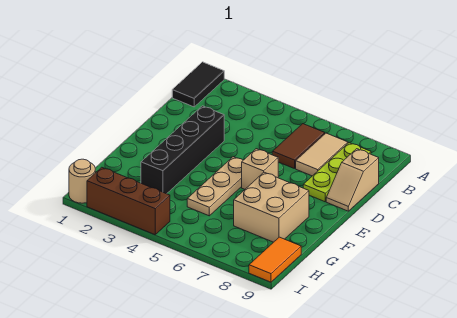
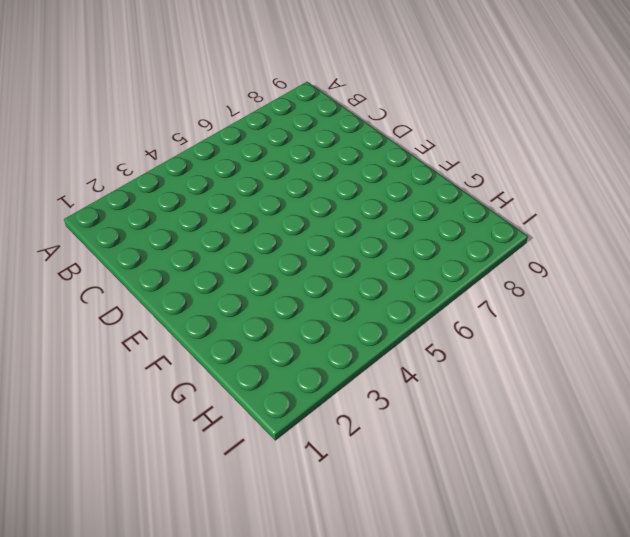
none -> black 1x2 tile [172,62,224,107]
none -> brown 1x2 tile [272,124,325,169]
none -> tan 1x2 tile [296,133,348,176]

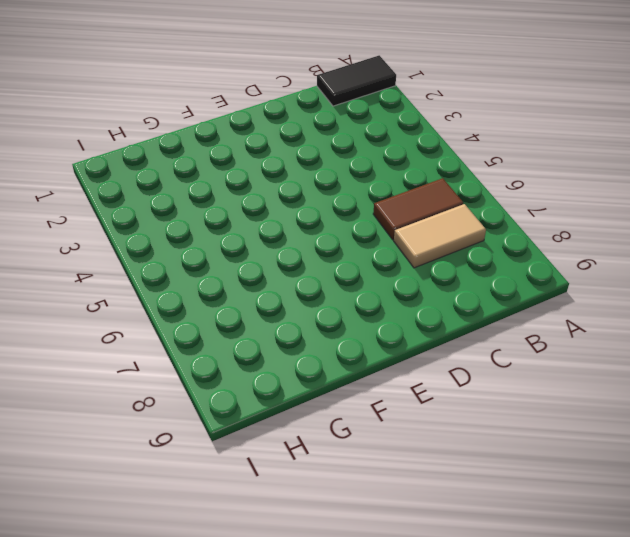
none -> lime 1x3 plate [303,143,371,202]
none -> tan 1x2 slope [326,149,379,211]
none -> black 1x4 brick [141,106,224,194]

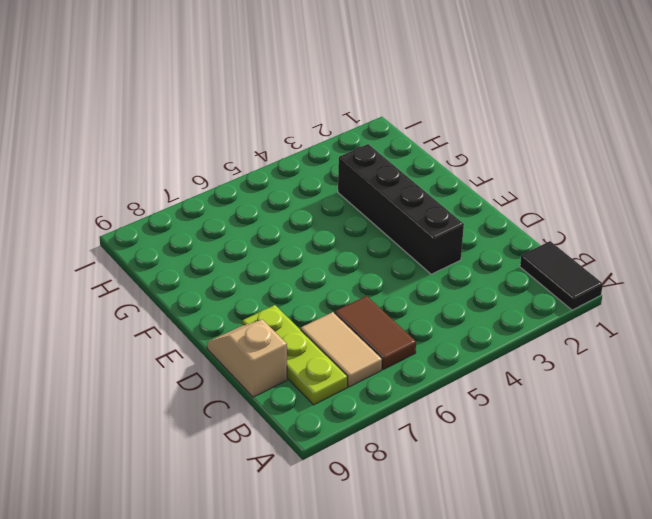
none -> tan 1x3 plate [187,157,243,216]
none -> tan 1x1 brick [242,149,279,189]
none -> tan 2x2 brick [234,172,309,242]

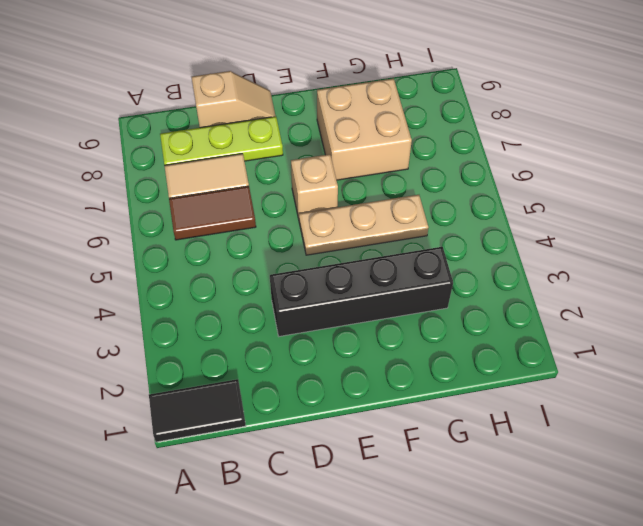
none -> orange 1x2 tile [249,237,301,282]
none -> tan 1x1 round brick [69,159,95,203]
none -> brown 1x3 brick [87,167,170,235]

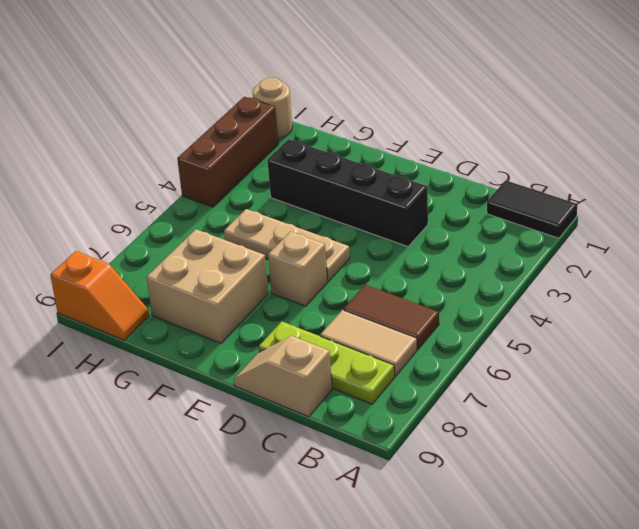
orange 1x2 slope [50,251,149,340] -> orange 1x2 tile [249,237,301,282]

